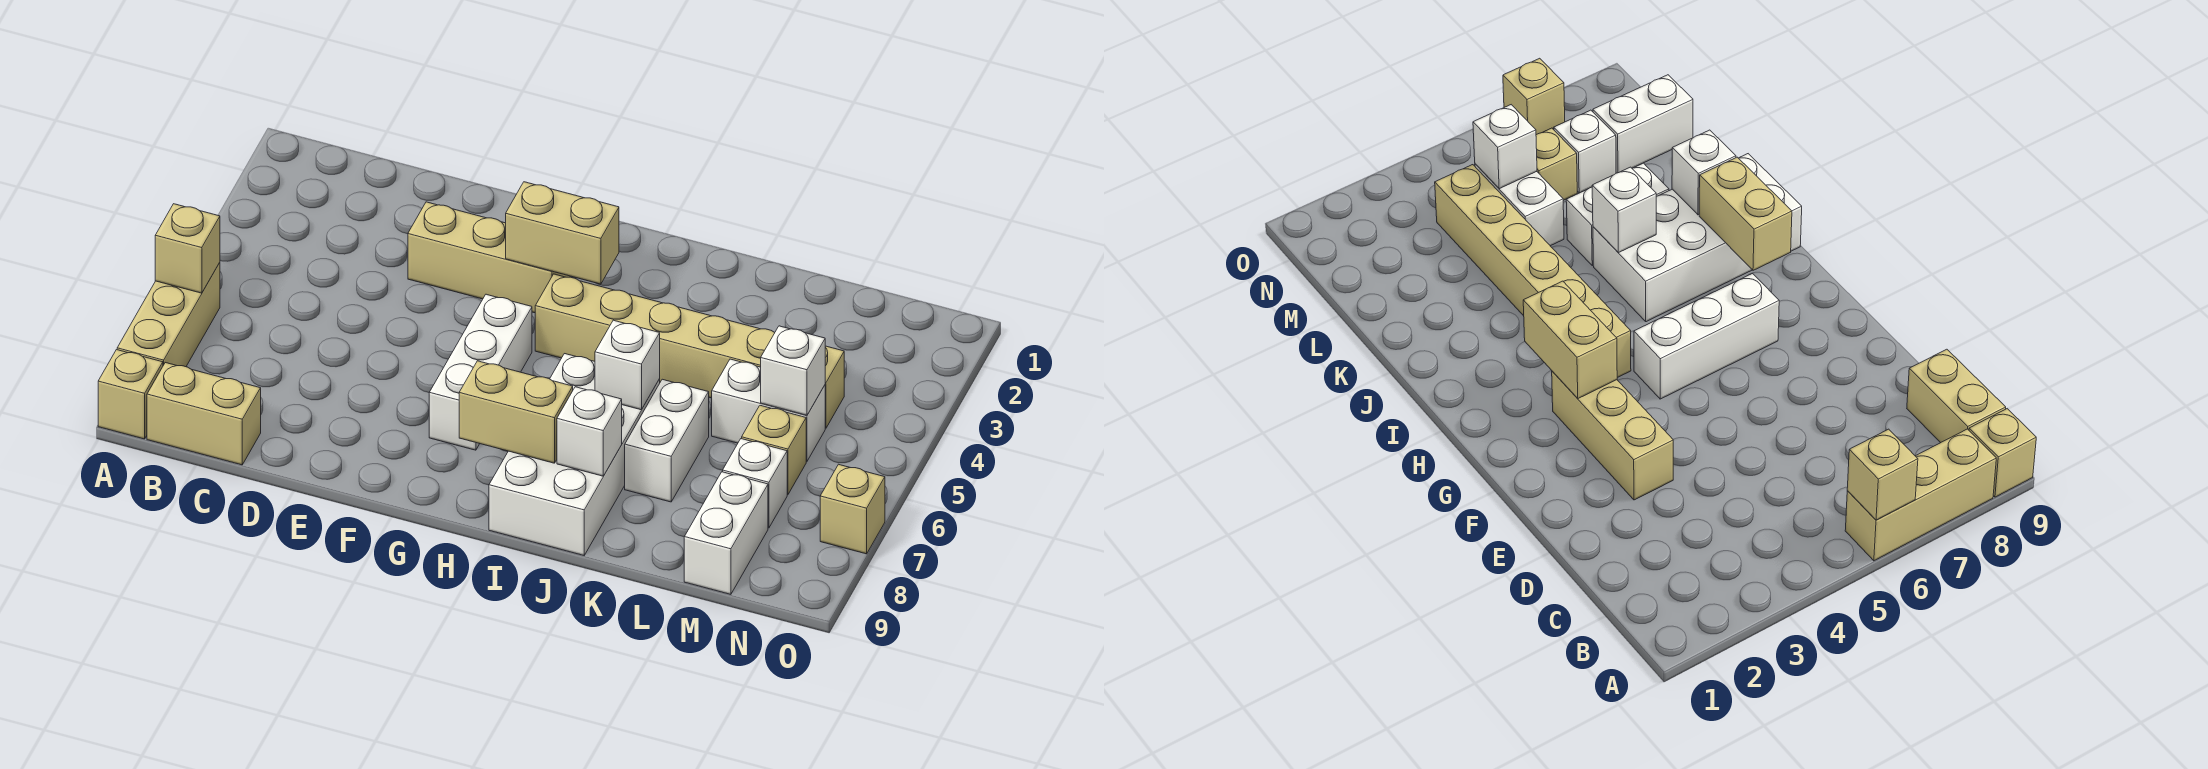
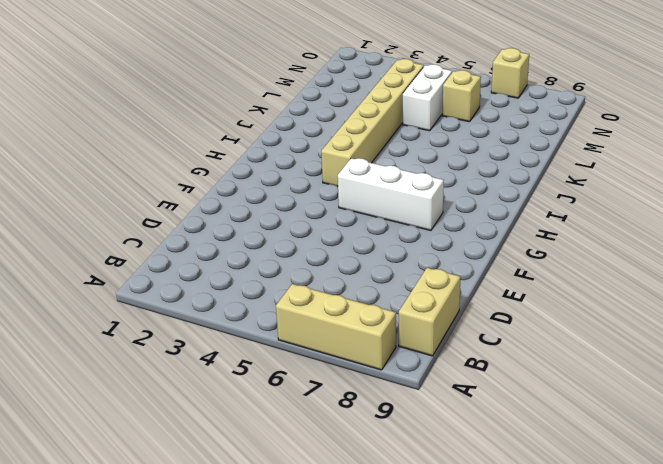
none -> tan 1x1 brick [98,350,163,439]
none -> tan 1x3 brick [408,202,570,313]
none -> white 2x4 brick [489,354,660,555]

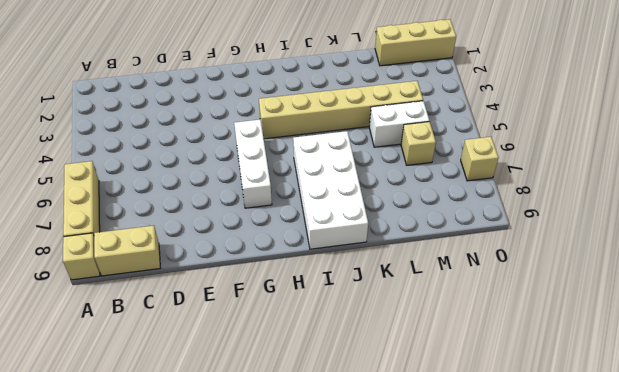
tan 1x3 brick [375,19,456,66] -> tan 1x3 brick moved to [408,202,570,313]
none -> white 1x2 brick [625,379,709,502]
none -> white 1x1 brick [723,439,787,528]
none -> white 1x2 brick [684,472,768,594]

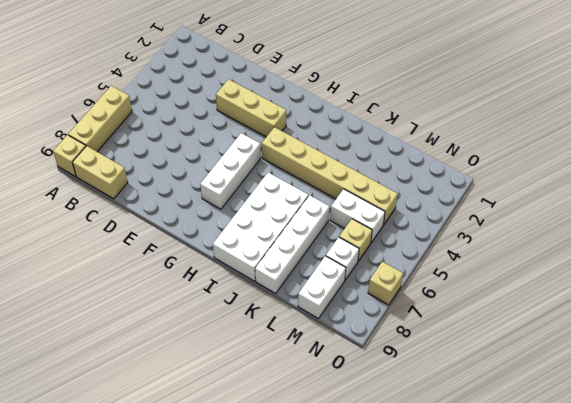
white 1x4 brick [255,195,329,293] -> white 1x2 brick [625,379,709,502]
none -> tan 1x1 brick [155,204,220,293]
none -> tan 1x2 brick [506,182,619,284]
none -> tan 1x2 brick [459,361,573,463]

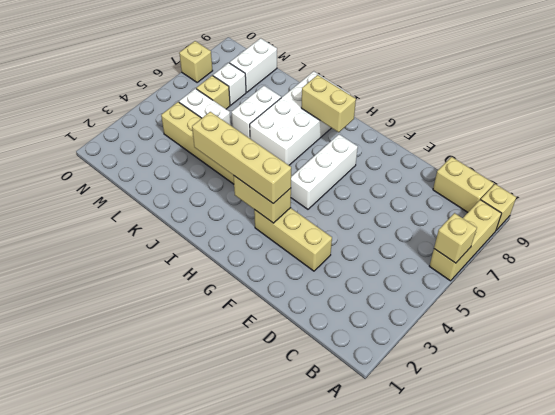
tan 1x4 brick [192,112,291,204] -> none
none -> white 1x1 brick [595,320,660,410]
none -> white 1x1 brick [557,387,622,476]
none -> white 1x1 brick [761,326,825,415]

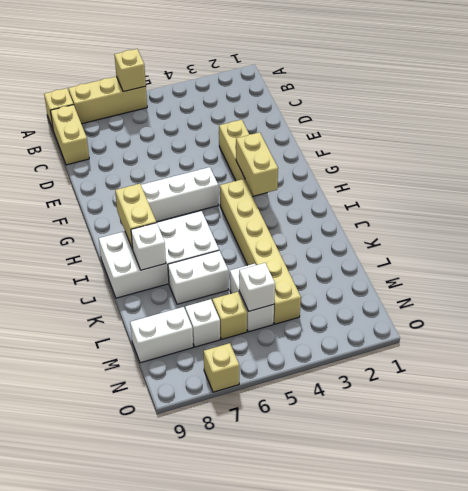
none -> white 1x1 brick [595,320,660,410]

